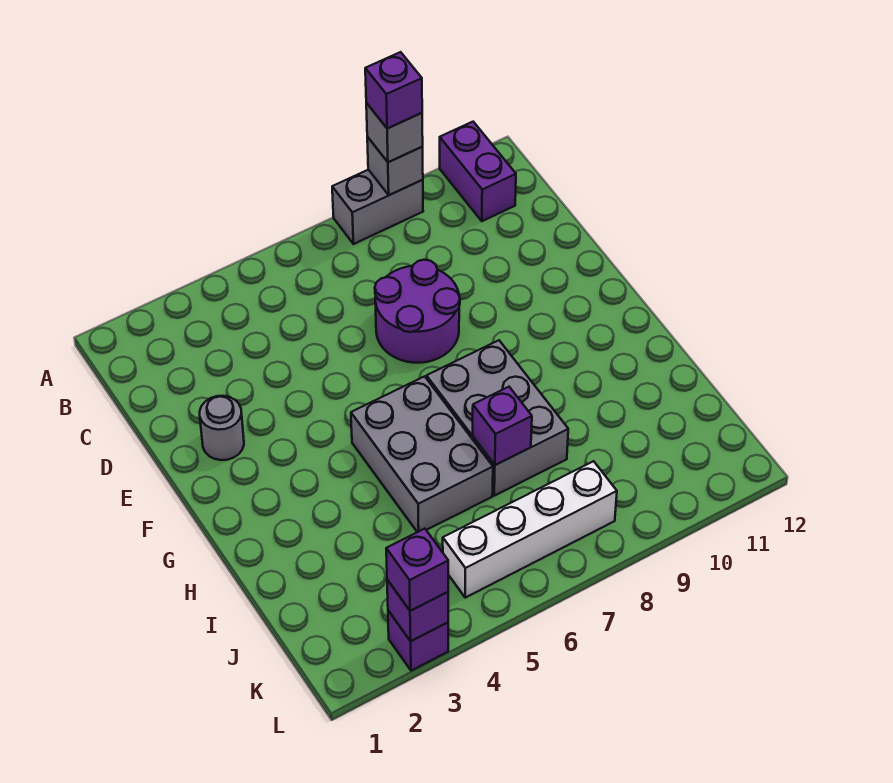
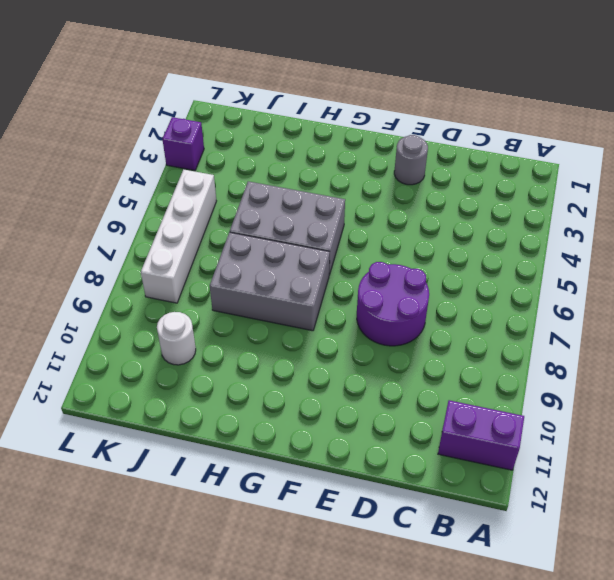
white 1x1 round brick [157,312,196,365] -> none
none -> grey 1x2 brick [332,170,423,244]
none -> grey 1x1 brick [367,137,423,195]
none -> purple 1x1 brick [473,387,532,465]

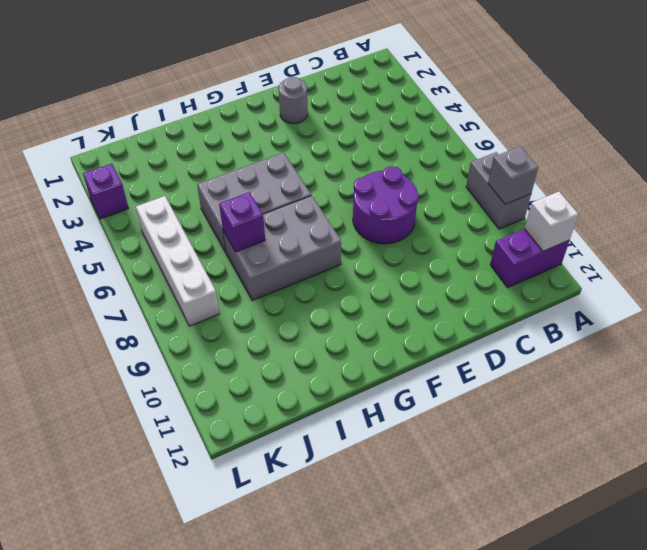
white 1x1 brick [525,192,578,251] -> none
none -> purple 1x1 brick [387,580,448,641]
none -> grey 1x1 brick [366,103,423,162]
none -> purple 1x1 brick [386,529,448,611]

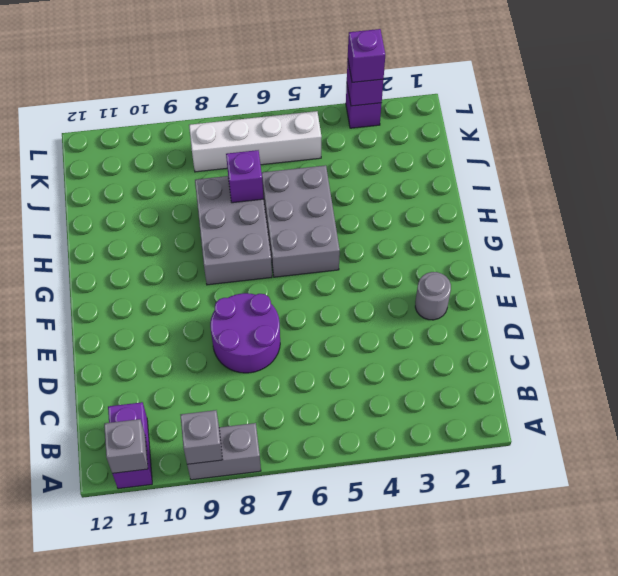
grey 1x1 brick [104,419,148,473] -> grey 1x1 brick moved to [366,103,423,162]
none -> purple 1x1 brick [365,52,422,129]

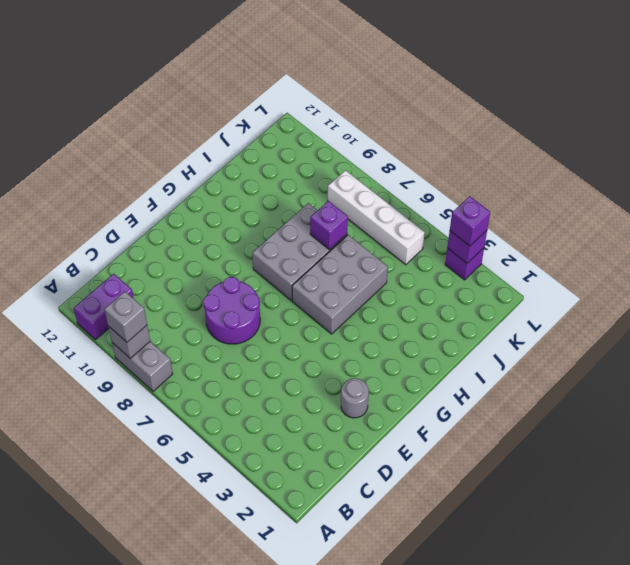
none -> purple 1x1 brick [365,52,422,129]

